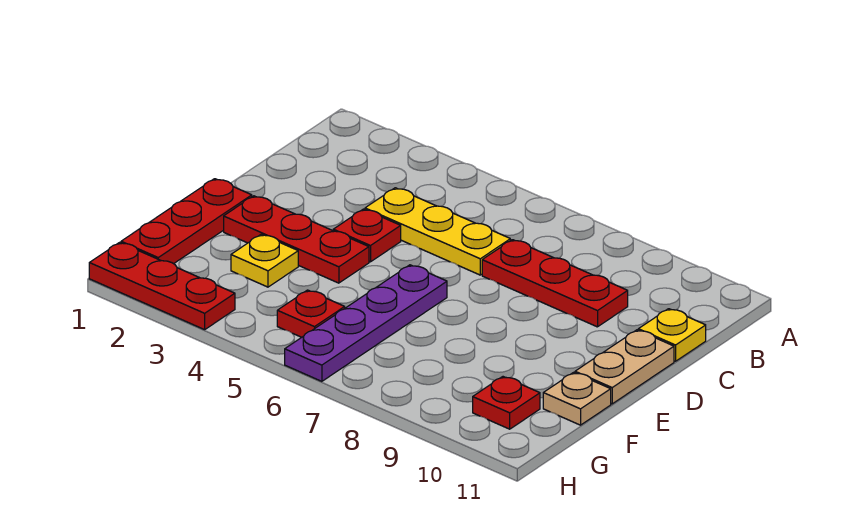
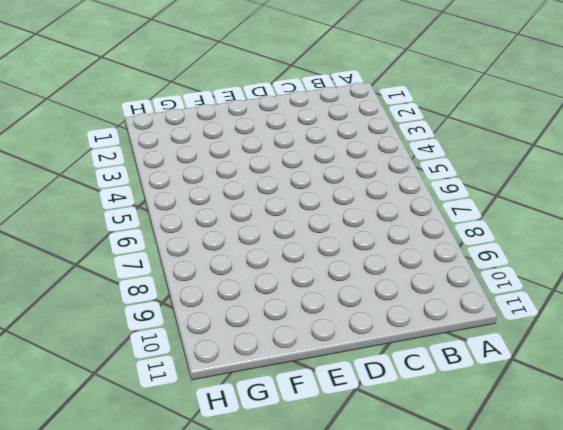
none -> yellow 1x3 plate [365,188,510,275]
none -> red 1x3 plate [482,240,628,327]
none -> yellow 1x1 plate [638,309,706,361]

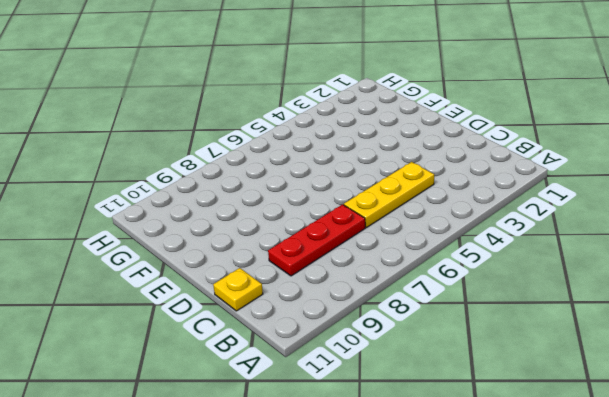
none -> red 1x1 plate [333,209,401,262]
none -> tan 1x2 plate [575,330,674,404]
none -> red 1x3 plate [121,179,252,264]

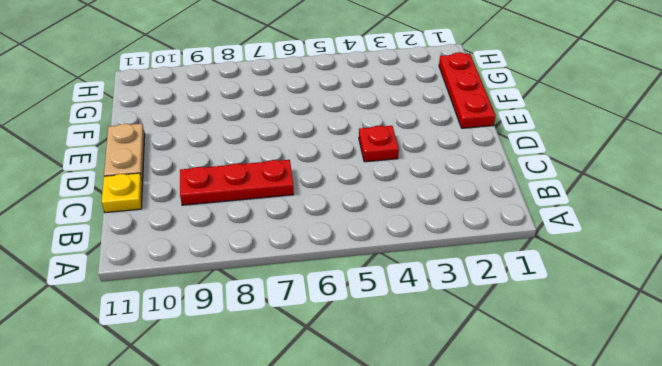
none -> yellow 1x3 plate [365,188,510,275]
none -> red 1x3 plate [224,196,369,283]
none -> purple 1x4 plate [285,265,447,381]

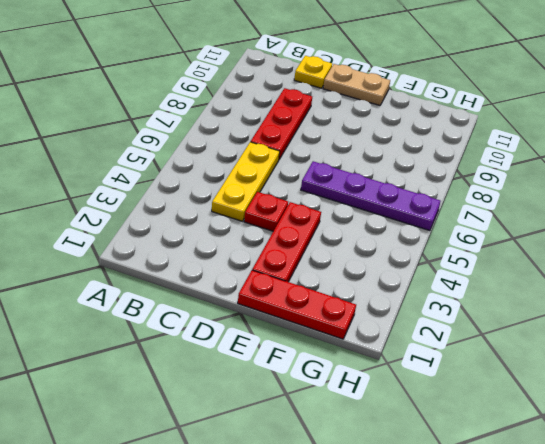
none -> yellow 1x1 plate [231,234,298,287]
none -> tan 1x1 plate [543,372,611,425]
none -> red 1x1 plate [277,290,345,337]

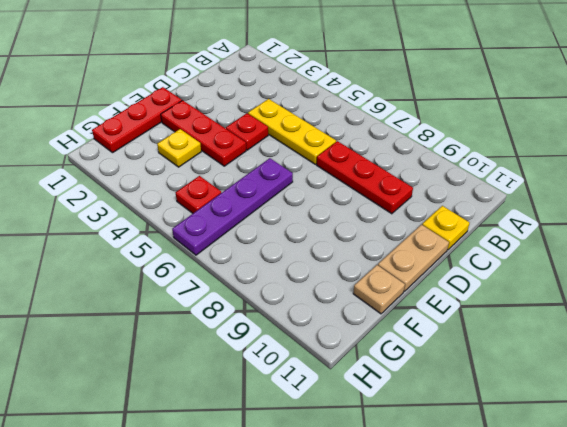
none -> red 1x1 plate [473,377,540,429]
none -> red 1x3 plate [89,242,235,330]

